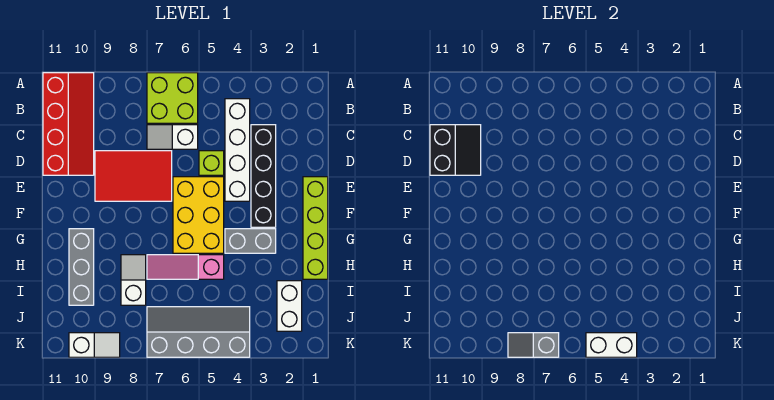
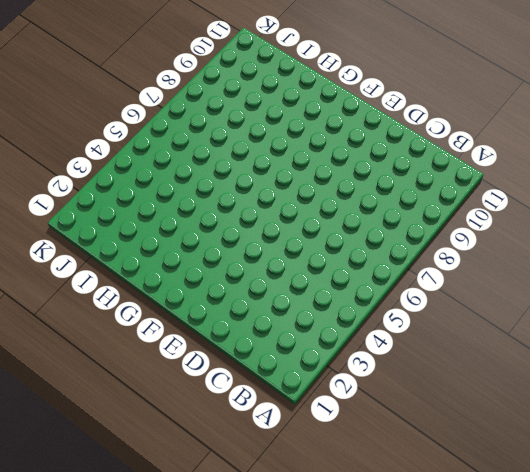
none -> lime 2x2 brick [147,73,198,123]
none -> red 2x4 slope [43,73,94,175]
none -> white 1x4 brick [225,99,250,201]

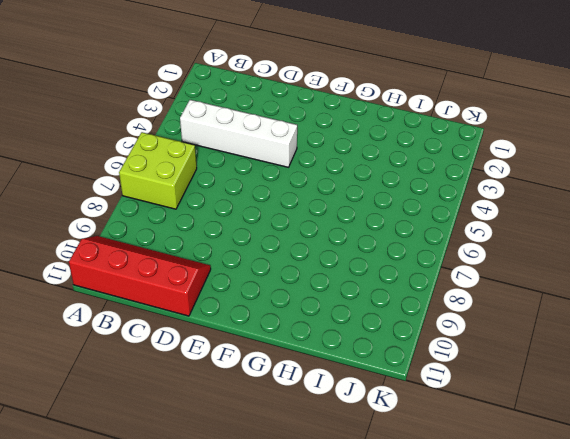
none -> black 1x4 brick [251,125,276,227]
none -> white 1x2 slope [147,125,198,149]
none -> lime 1x1 brick [199,151,224,175]

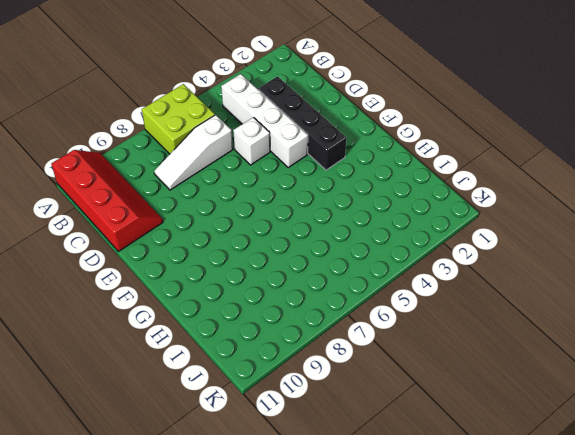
white 1x3 slope [154,115,233,190] -> white 1x2 slope [147,125,198,149]
white 1x1 brick [233,117,270,165] -> lime 1x1 brick [199,151,224,175]
none -> red 2x3 tile [95,151,172,201]
none -> lime 1x4 brick [303,177,328,279]
none -> yellow 2x3 brick [173,177,224,253]

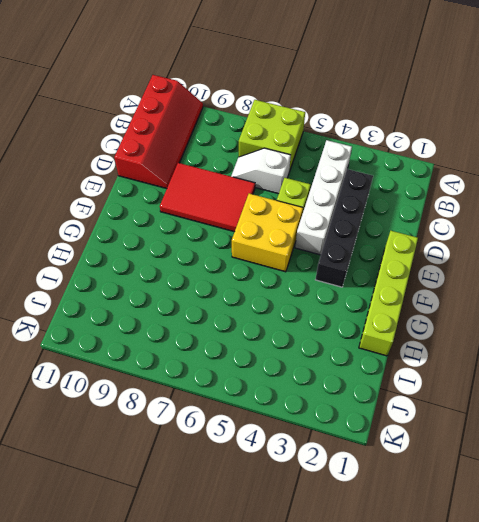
yellow 2x2 brick [232,194,303,272] -> yellow 2x3 brick [173,177,224,253]
none -> grey 1x2 brick [225,229,276,253]
none -> grey 1x3 brick [69,229,94,305]
none -> pink 1x3 slope [147,255,224,279]

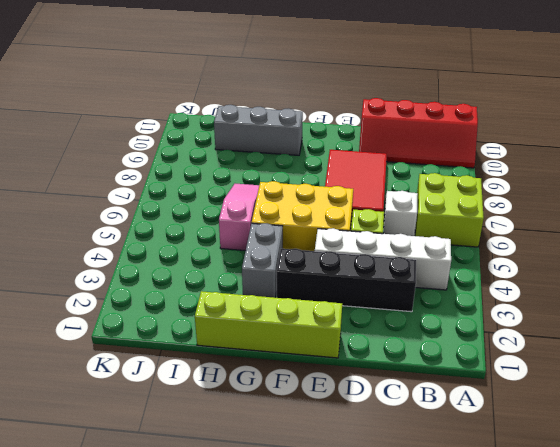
none -> white 1x2 slope [121,255,146,305]
none -> white 1x2 brick [277,281,302,331]
none -> grey 2x4 slope [147,307,250,357]

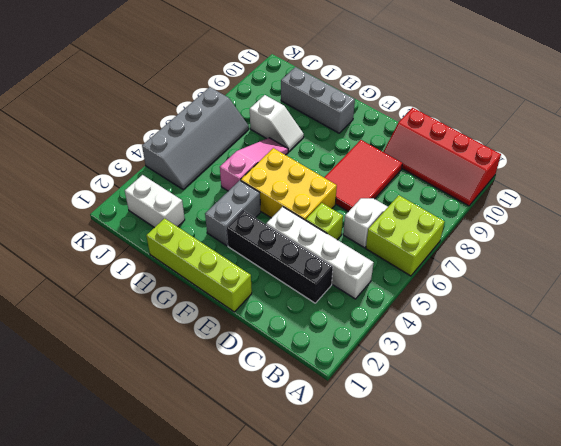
none -> white 1x2 slope [69,333,120,357]
none -> black 2x2 slope [430,125,481,175]
none -> white 1x2 brick [586,333,637,357]

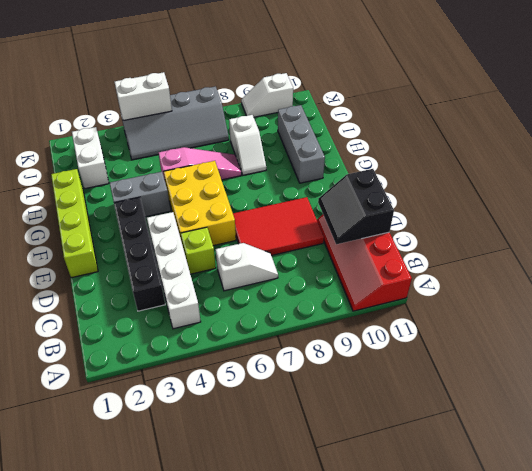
none -> lime 2x2 brick [147,73,198,123]
none -> grey 1x2 slope [508,333,559,357]

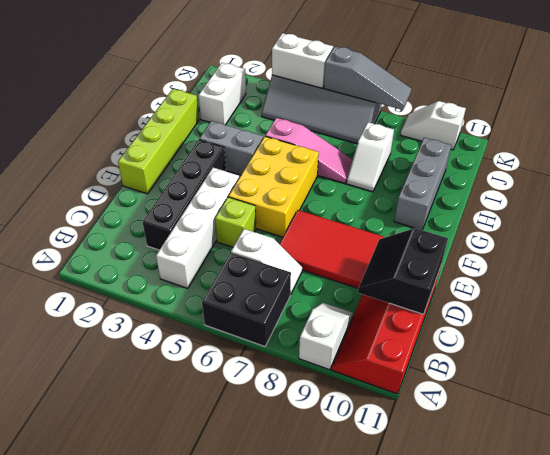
black 2x2 brick [202,253,291,346] -> lime 2x2 brick [147,73,198,123]
white 1x2 slope [299,303,353,370] -> none
grey 1x3 slope [324,47,411,110] -> grey 1x2 slope [508,333,559,357]

